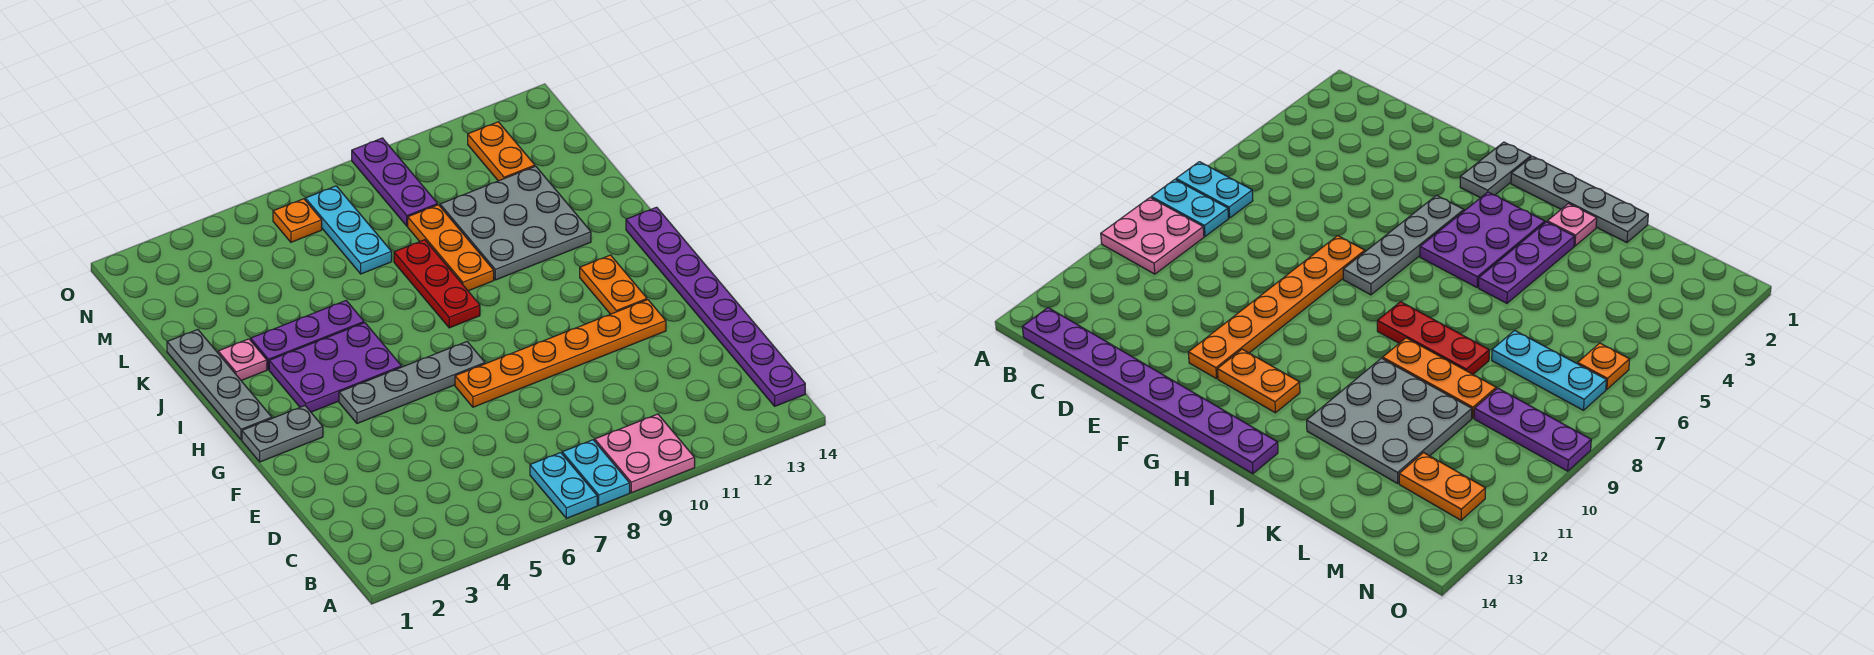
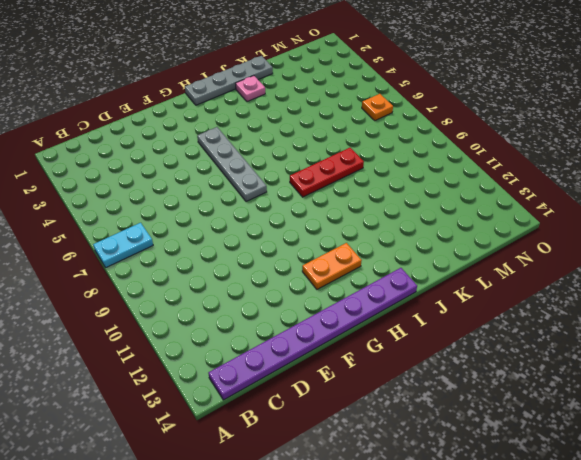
none -> cyan 1x2 plate [562,440,630,505]
none -> pink 2x2 plate [595,414,695,493]
none -> orange 1x6 plate [455,300,666,407]

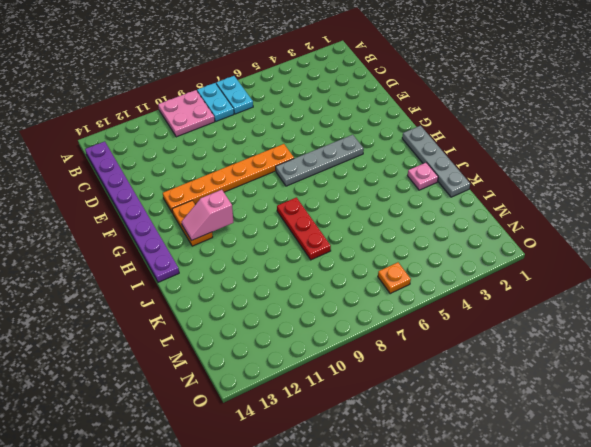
pink 1x2 slope [181,190,234,241] -> none
none -> grey 1x2 plate [242,406,323,462]
none -> purple 2x3 plate [269,323,402,412]
none -> purple 1x3 plate [251,301,364,370]

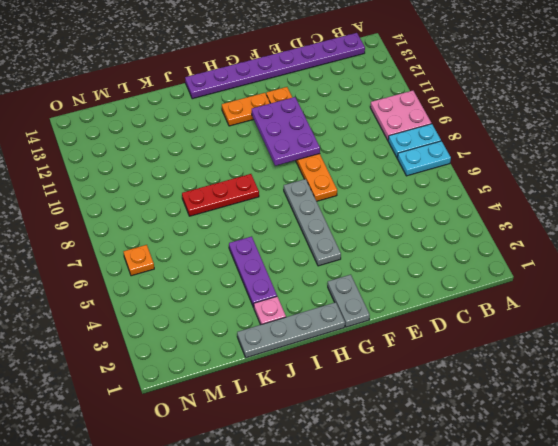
purple 2x3 plate [252,97,320,166] -> purple 2x3 plate moved to [269,323,402,412]
none -> orange 1x3 plate [408,205,494,291]
none -> grey 3x3 plate [440,166,591,280]
none -> cyan 1x3 plate [305,186,392,274]

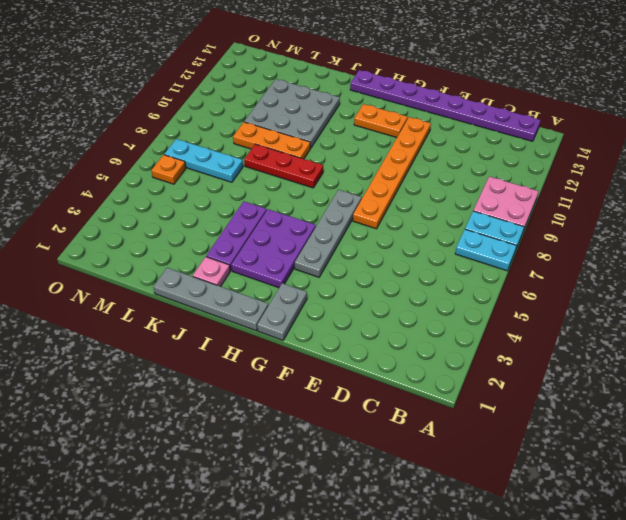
none -> purple 1x3 plate [352,138,438,226]
none -> orange 1x2 plate [468,122,535,181]

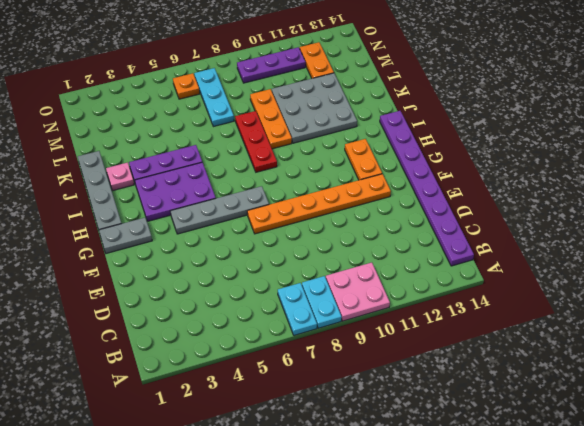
purple 1x3 plate [237,47,306,83] -> purple 1x3 plate turned to [352,138,438,226]

